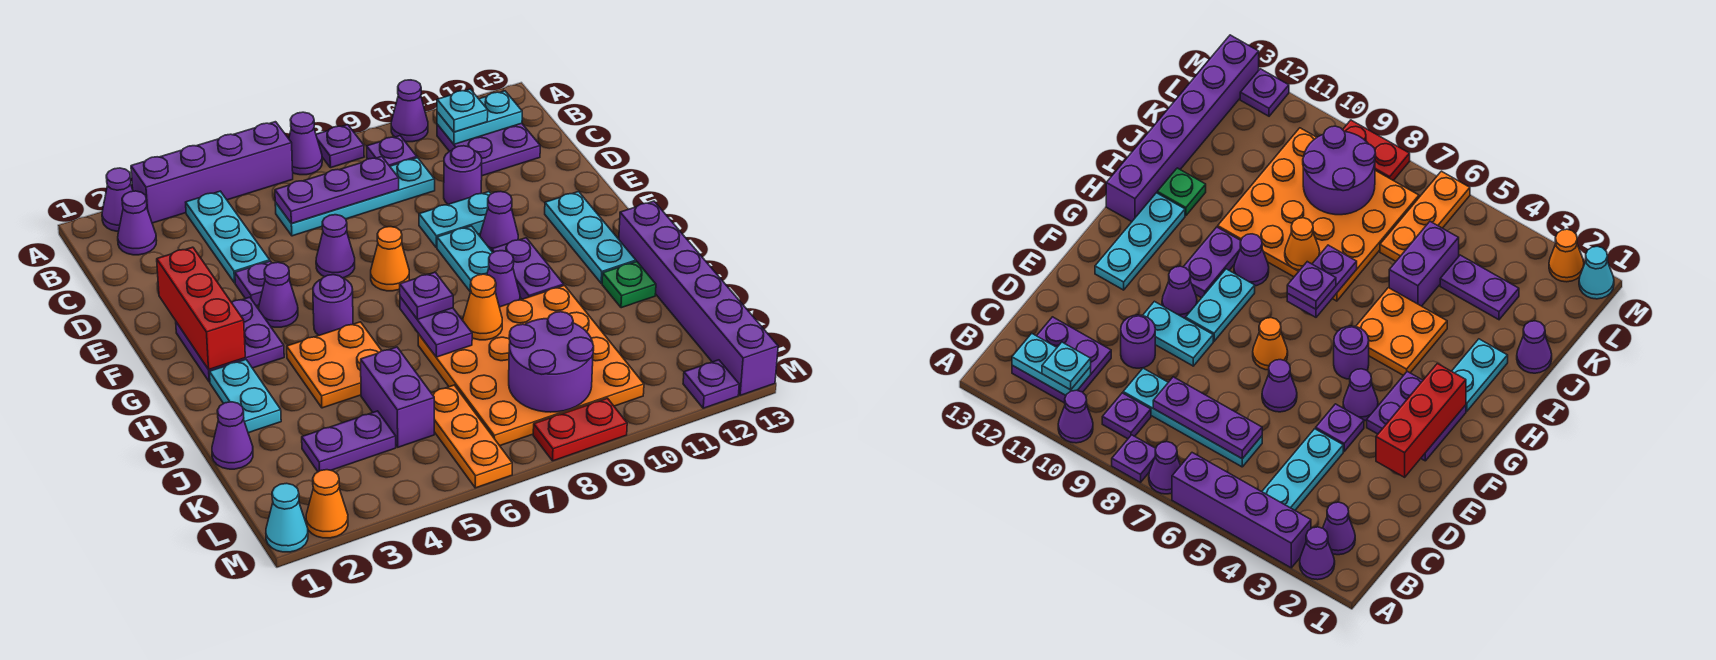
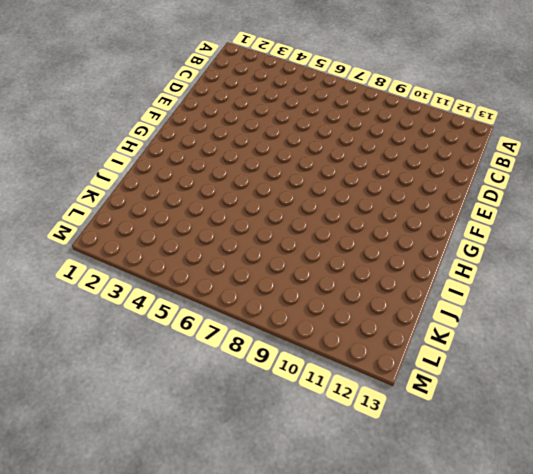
none -> purple 1x1 cone [102,168,133,232]
none -> purple 1x4 brick [131,122,293,223]
none -> purple 1x1 cone [289,112,322,175]
none -> purple 1x1 plate [316,125,364,168]

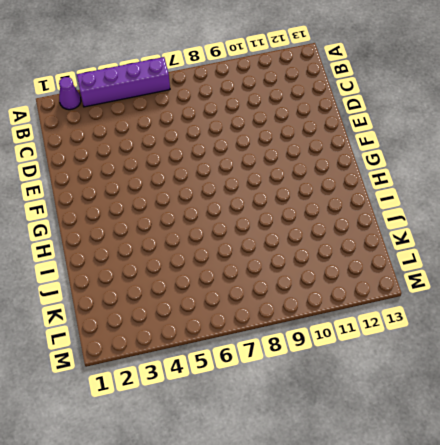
none -> purple 1x1 cone [289,112,322,175]
none -> purple 1x1 plate [316,125,364,168]
none -> purple 1x1 cone [391,80,428,142]
none -> purple 1x1 cone [118,191,157,255]

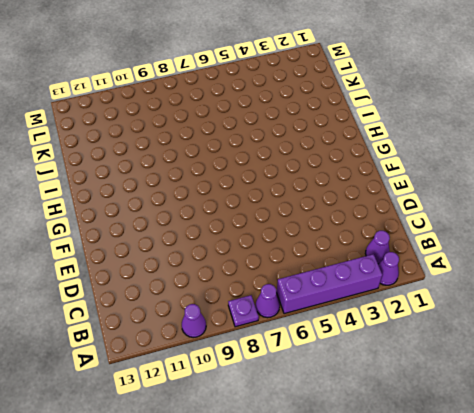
none -> cyan 1x3 plate [186,191,270,283]
none -> purple 1x1 plate [367,136,417,166]
none -> purple 2x2 plate [437,123,540,176]
none -> cyan 1x4 plate [275,158,435,236]

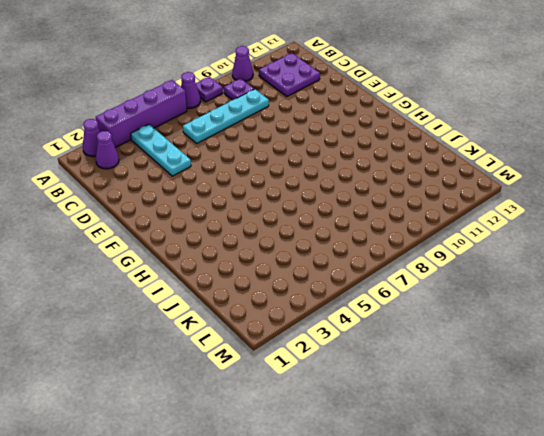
none -> purple 1x1 round brick [444,146,482,204]
none -> purple 1x1 plate [235,261,272,306]
none -> purple 1x1 cone [316,215,355,278]
none -> cyan 1x2 plate [419,192,491,248]

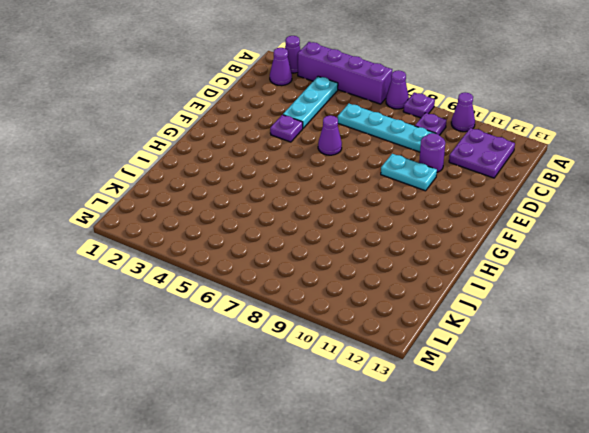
none -> purple 2x2 plate [176,297,284,382]
none -> purple 1x1 cone [259,262,298,327]
none -> orange 1x1 cone [371,227,409,291]
none -> cyan 1x2 plate [437,226,493,292]

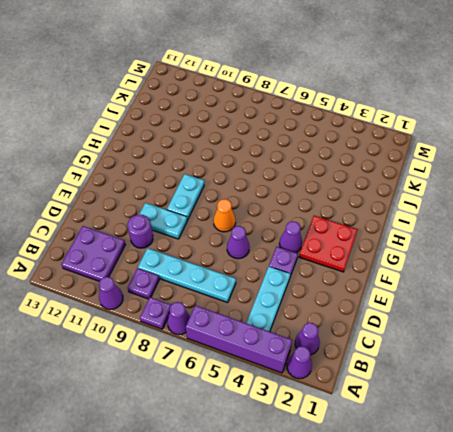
red 2x2 plate [299,216,358,272] -> purple 2x2 plate [176,297,284,382]
none -> purple 1x1 cone [480,191,518,251]
none -> cyan 1x3 plate [545,192,636,283]
none -> purple 1x1 round brick [313,275,353,335]
none -> purple 1x2 plate [492,238,564,299]

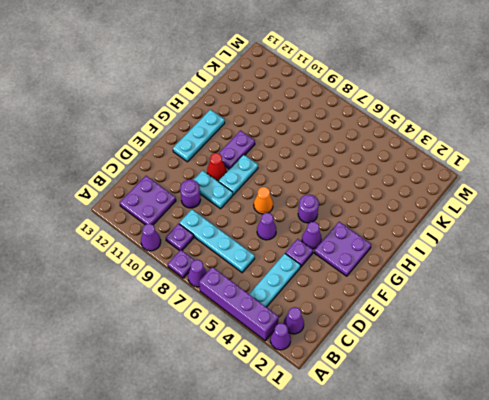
red 1x1 cone [207,153,226,180] -> purple 1x1 cone [480,191,518,251]
none -> cyan 1x2 plate [209,360,281,433]
none -> orange 2x2 plate [287,322,382,408]
none -> purple 1x1 cone [487,251,520,307]
none -> purple 1x6 brick [619,201,778,395]

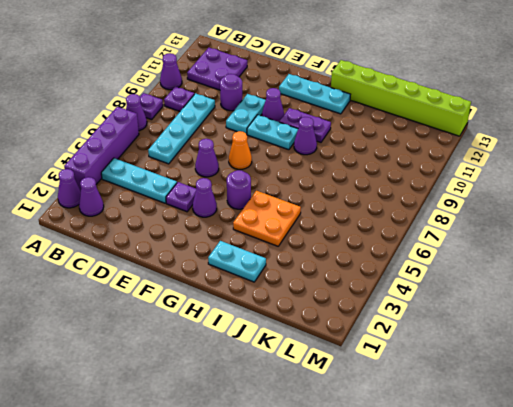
lime 1x6 brick [331,60,471,136] -> purple 1x6 brick [619,201,778,395]
none -> purple 2x2 plate [176,297,284,382]
none -> orange 4x4 plate [418,285,644,446]
none -> green 1x1 plate [602,262,656,308]
none -> purple 1x1 cone [212,402,253,469]

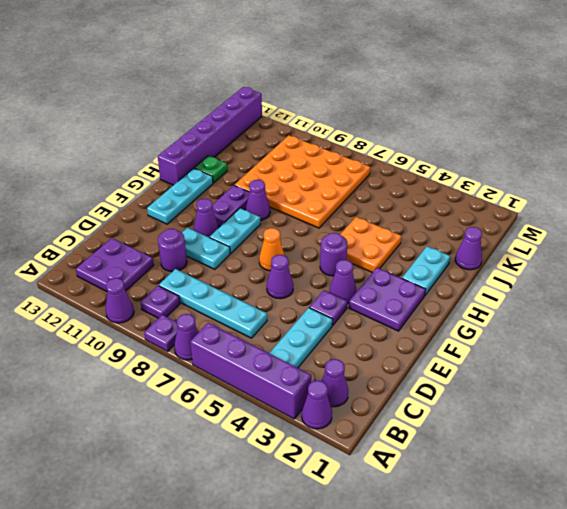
none -> purple 1x2 brick [361,347,434,447]
none -> purple 1x2 plate [302,411,396,472]
none -> orange 1x3 plate [431,385,512,488]
none -> cyan 1x1 cone [266,483,308,552]

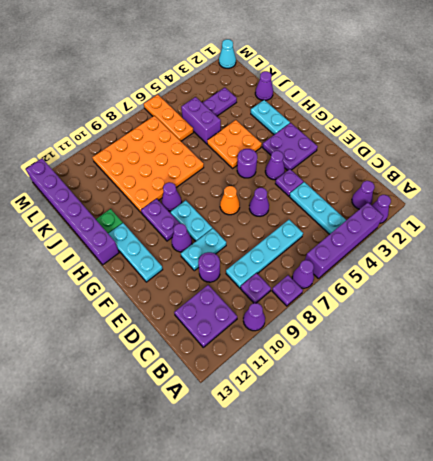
none -> orange 1x1 cone [306,470,348,538]
none -> red 1x2 plate [533,398,627,461]
none -> purple 1x1 plate [683,360,739,408]
none -> cyan 1x2 plate [437,91,522,144]

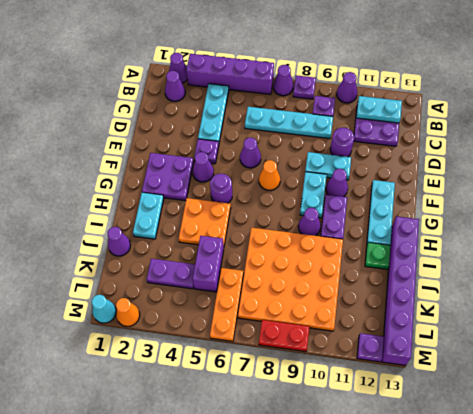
none -> purple 1x3 plate [275,156,399,224]
none -> red 1x3 brick [157,247,245,370]
none -> purple 1x2 plate [400,297,472,357]
none -> orange 1x1 cone [463,274,502,340]

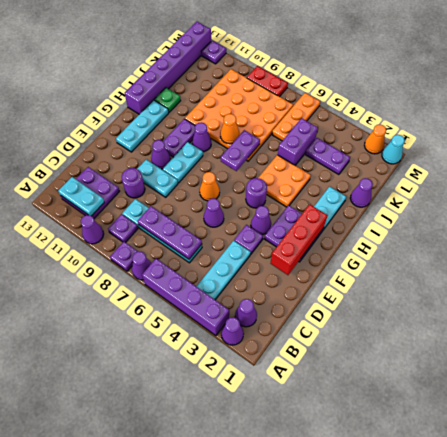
none -> purple 2x2 round brick [509,312,594,412]
none -> cyan 1x1 plate [437,89,488,132]
none -> purple 1x1 plate [400,272,453,319]

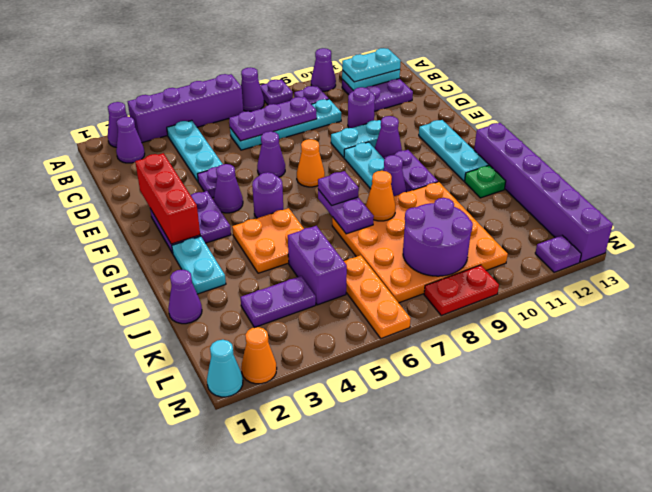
cyan 1x2 plate [342,48,401,82] -> cyan 1x1 plate [437,89,488,132]

